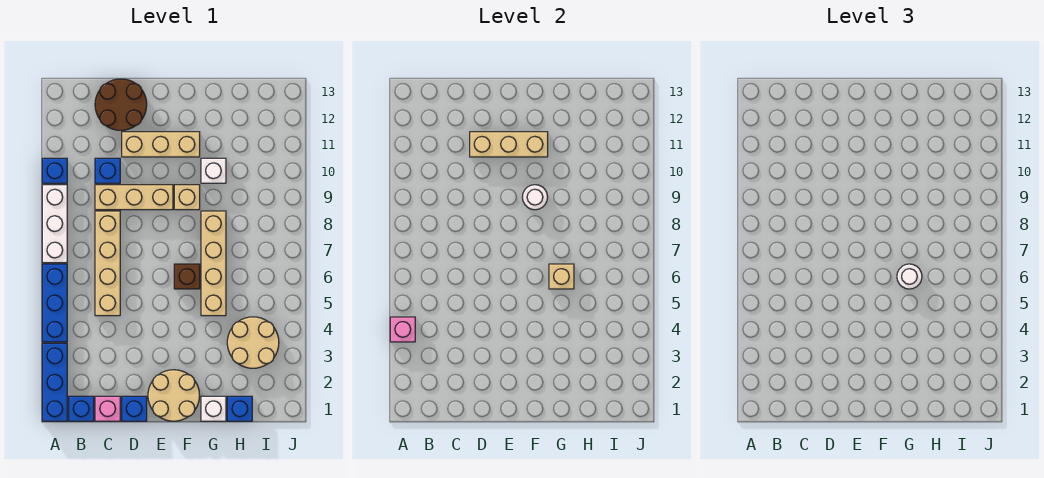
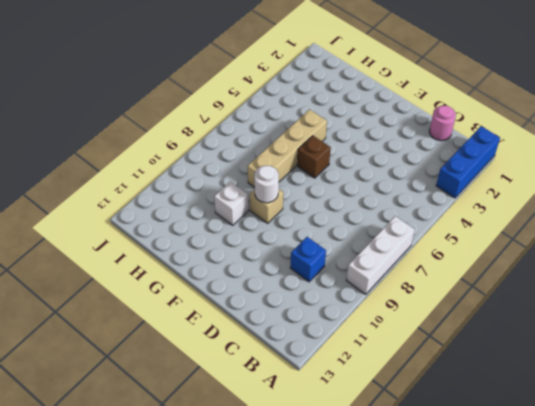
pink 1x1 round brick [429,106,456,141] -> pink 1x1 brick [95,396,120,421]
none -> blue 1x3 brick [42,264,67,342]
none -> blue 1x1 brick [42,158,67,183]
none -> blue 1x1 brick [69,396,94,421]

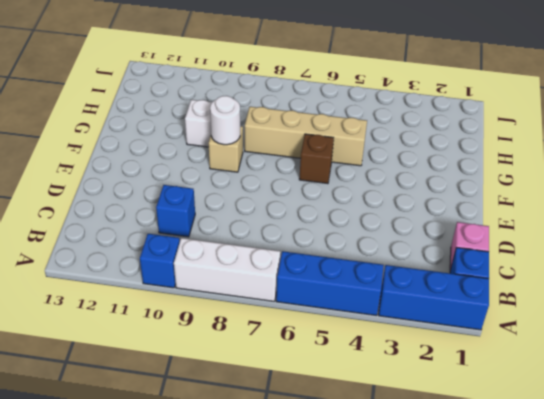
none -> tan 1x4 brick [95,211,120,316]
none -> tan 1x3 brick [95,185,173,210]
none -> brown 2x2 round brick [95,79,147,130]

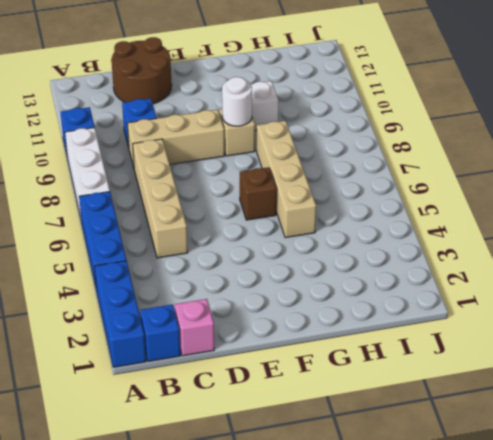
none -> blue 1x1 brick [122,396,147,421]
none -> tan 1x3 brick [122,132,200,157]
none -> tan 2x2 round brick [148,370,200,421]

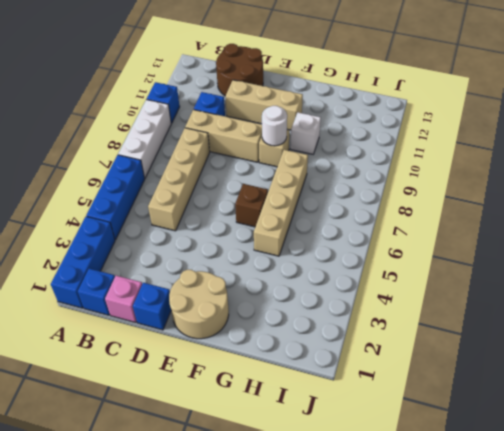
none -> white 1x1 brick [201,396,226,421]
none -> blue 1x1 brick [227,396,252,421]
none -> tan 2x2 round brick [227,317,279,368]

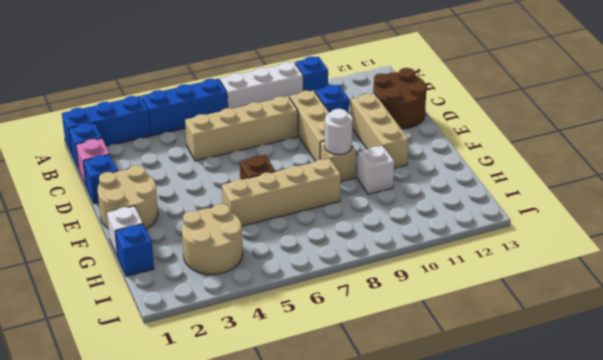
none -> pink 1x1 brick [390,317,415,342]
none -> tan 1x3 brick [470,132,548,157]
none -> tan 1x1 brick [549,264,574,289]

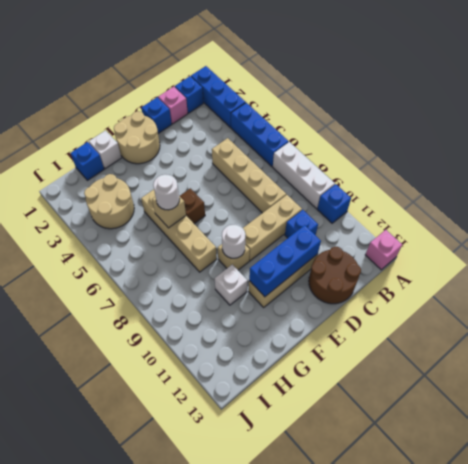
pink 1x1 brick [365,230,402,270] -> pink 1x1 brick moved to [390,317,415,342]
blue 1x3 brick [249,225,321,297] -> tan 1x3 brick [470,132,548,157]

